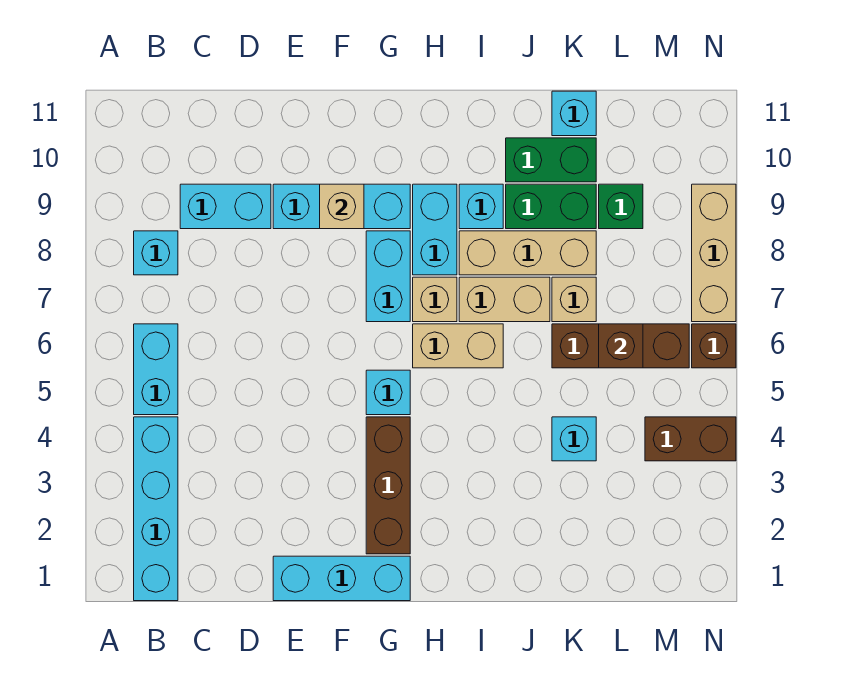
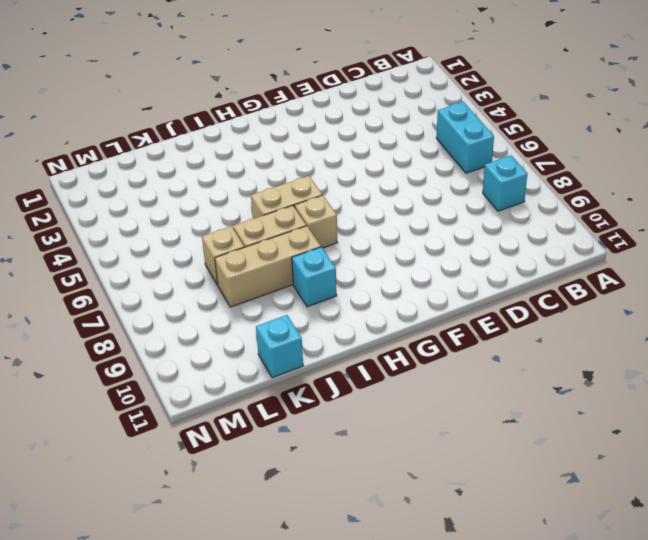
none -> cyan 1x4 brick [134,417,178,601]
none -> cyan 1x2 brick [180,184,271,229]
none -> cyan 1x3 brick [273,556,410,601]

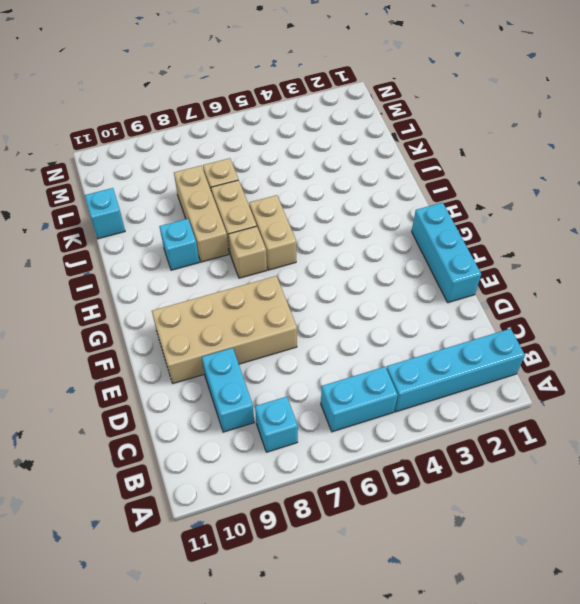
tan 2x4 brick [152,276,297,384] -> cyan 1x3 brick [273,184,410,229]
none -> brown 1x3 brick [366,417,410,554]
none -> cyan 1x1 brick [366,370,410,415]
none -> cyan 1x2 brick [366,231,410,322]

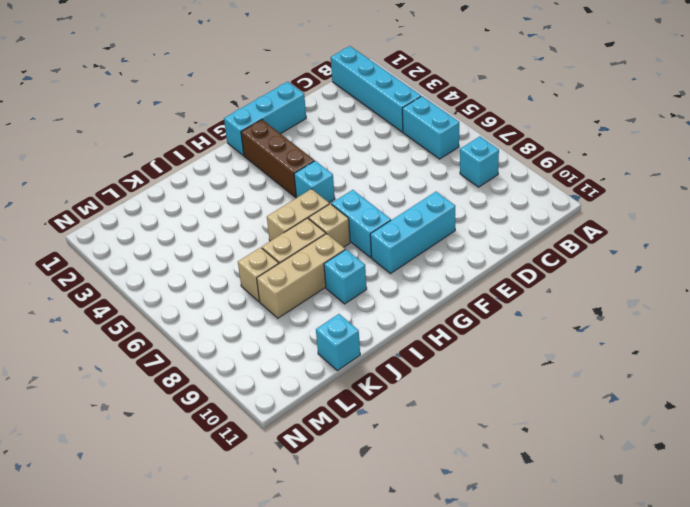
none -> cyan 1x2 brick [180,184,271,229]
none -> cyan 1x2 brick [413,184,457,275]
none -> green 1x2 brick [506,184,596,229]

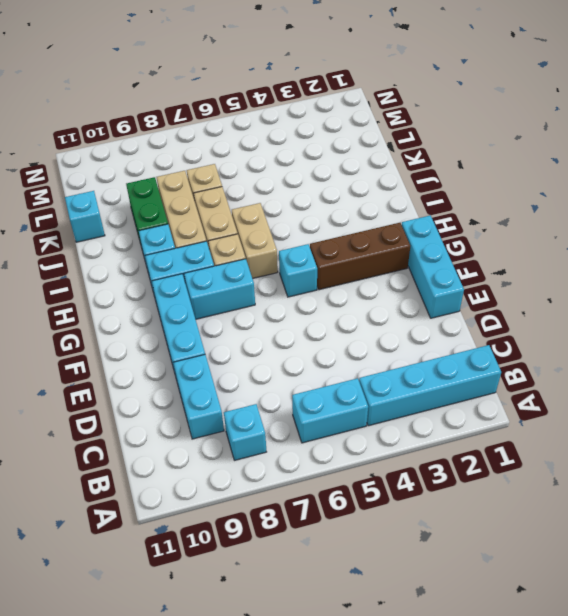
none -> green 1x2 brick [506,138,596,182]
none -> cyan 1x1 brick [552,417,596,461]
none -> brown 1x3 brick [552,324,689,368]

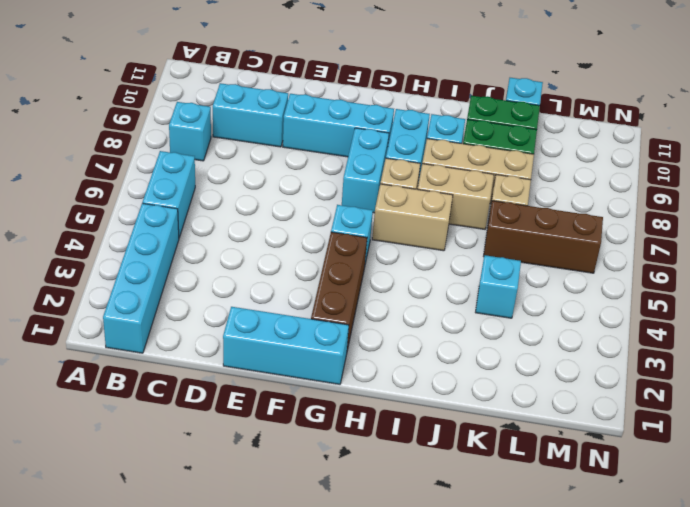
none -> green 1x1 brick [599,184,643,229]
none -> brown 1x2 brick [645,417,736,461]
none -> brown 1x1 brick [692,324,736,368]

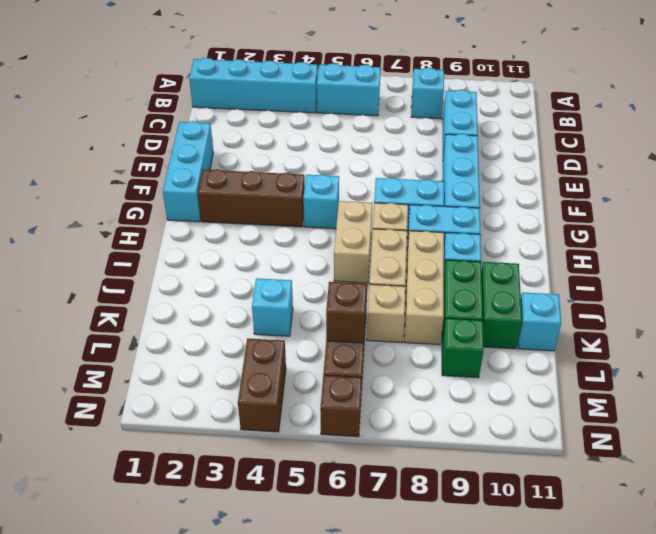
none -> tan 1x3 brick [692,184,736,322]
none -> tan 1x1 brick [320,184,364,229]

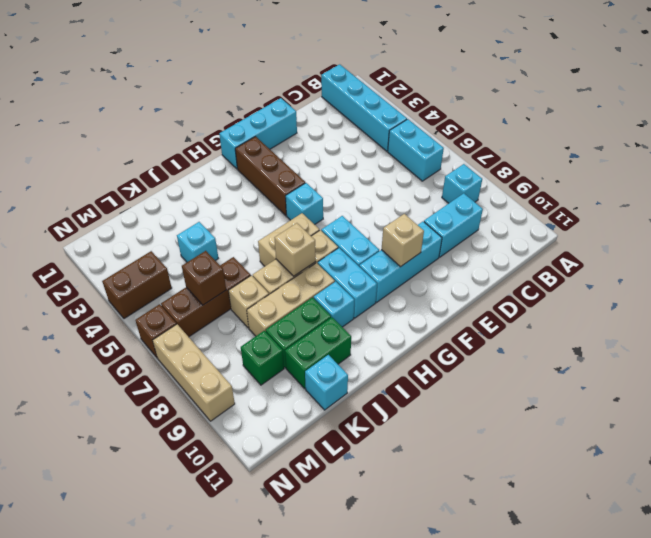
tan 1x1 brick [275,223,316,276] -> none

